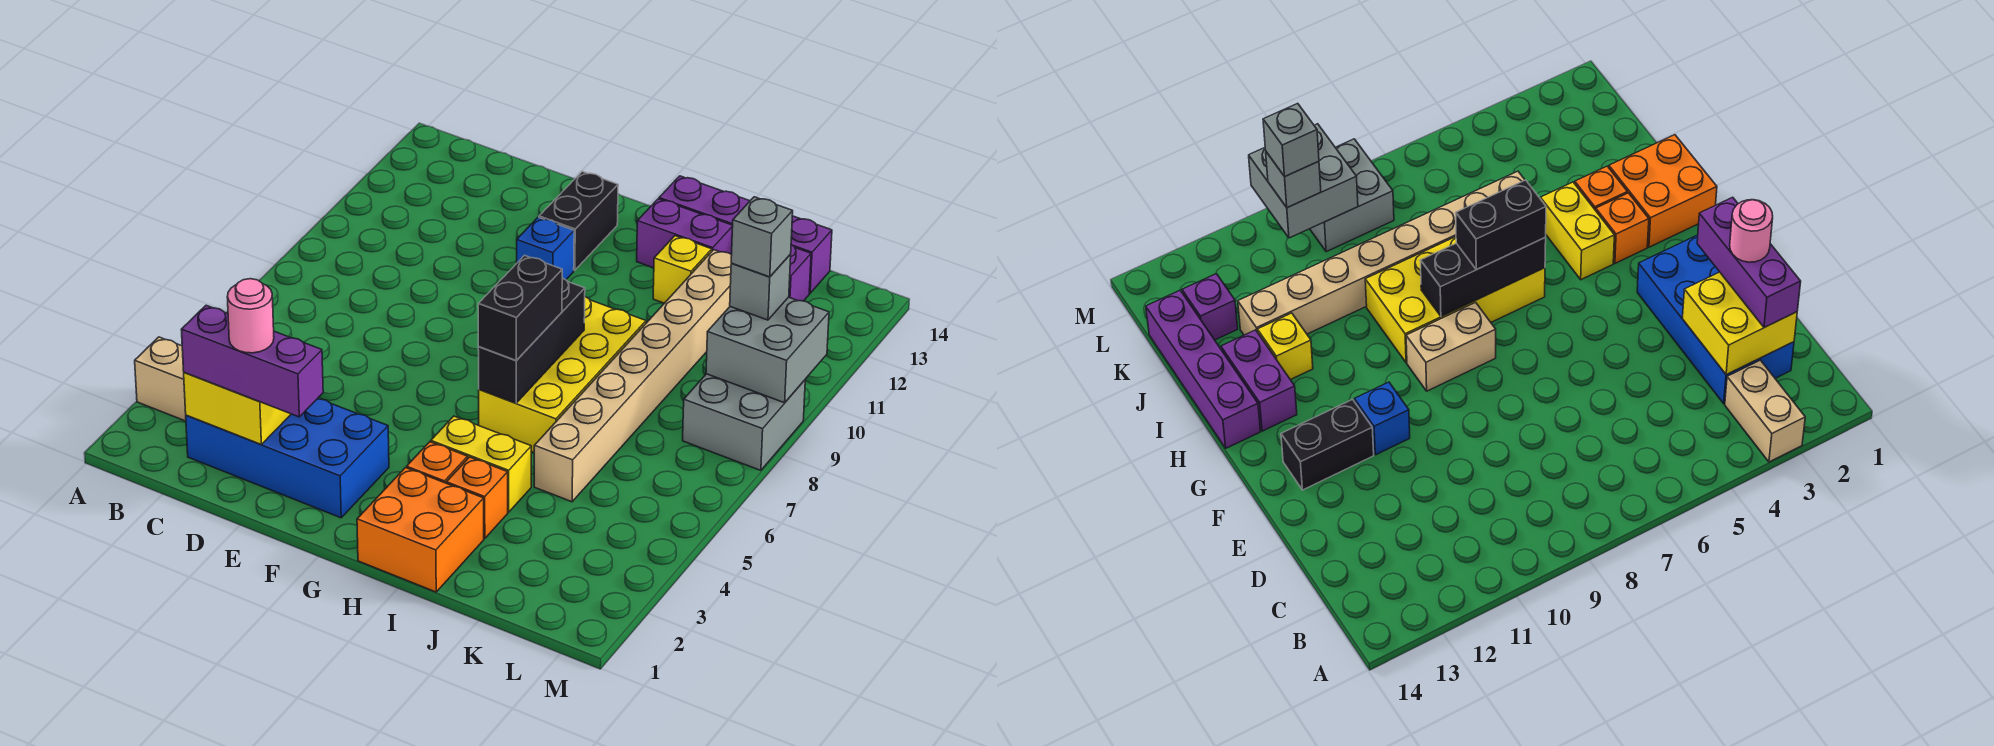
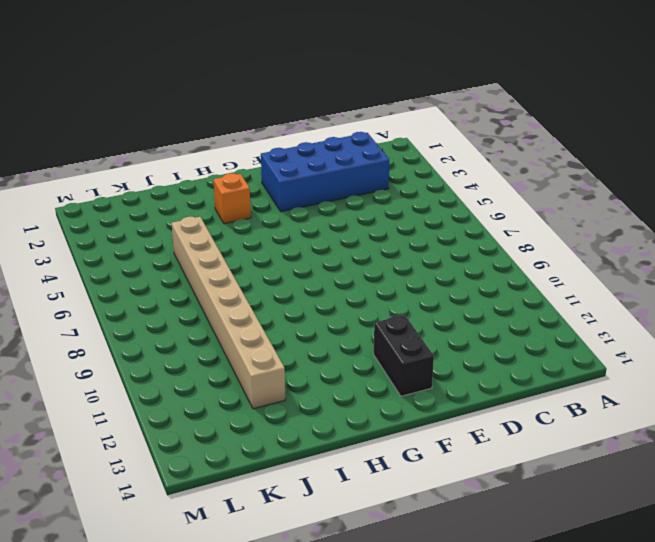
none -> tan 1x2 brick [135,337,186,421]
none -> blue 1x1 brick [517,217,574,280]
none -> tan 1x2 brick [1406,302,1496,391]

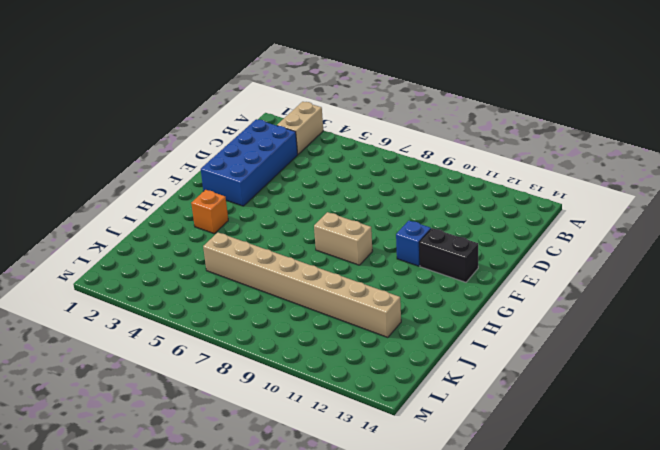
none -> orange 2x2 brick [357,468,484,592]
none -> yellow 1x2 brick [431,416,531,512]
none -> yellow 2x4 brick [479,297,646,452]

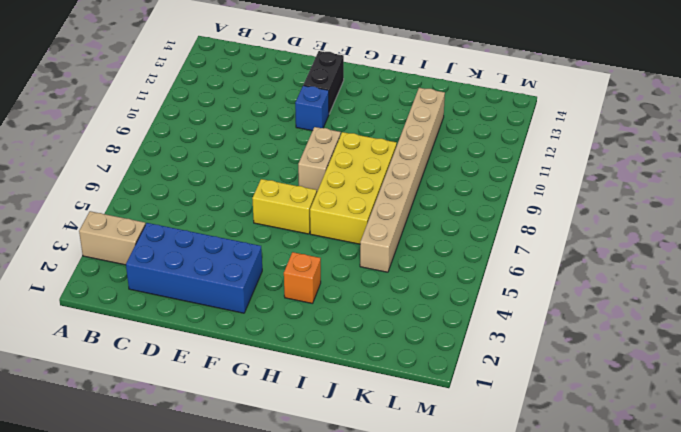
yellow 1x2 brick [252,179,317,234] -> yellow 1x2 brick moved to [431,416,531,512]
none -> orange 2x2 brick [357,468,484,592]
none -> purple 1x2 brick [637,199,733,268]
none -> purple 1x4 brick [659,176,832,293]

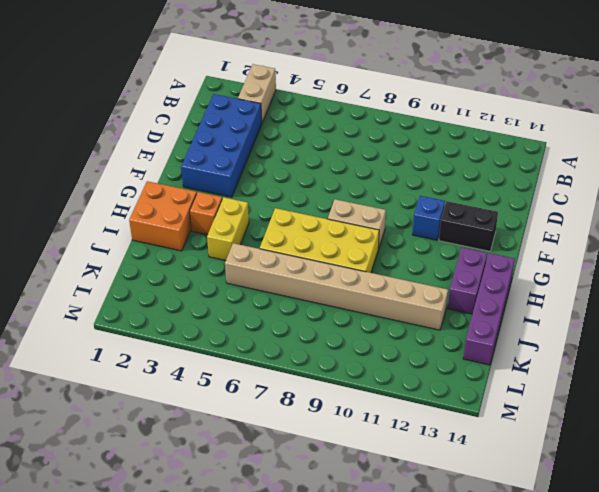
none -> orange 1x1 brick [446,457,508,539]
none -> yellow 1x1 brick [653,236,712,303]
none -> purple 1x1 brick [789,245,811,301]

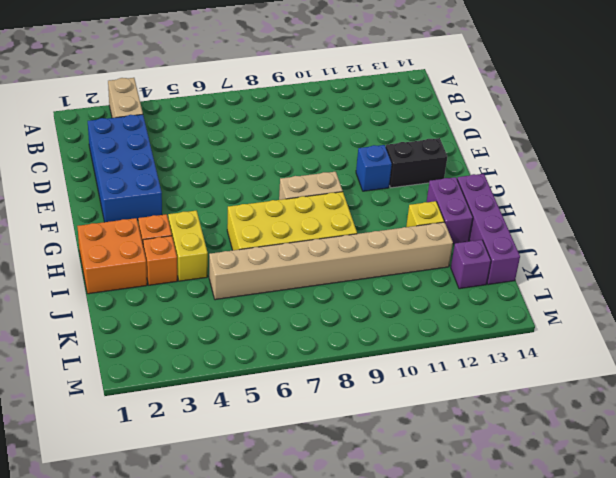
none -> grey 2x2 brick [683,374,805,470]
none -> yellow 2x2 brick [184,372,291,444]
none -> black 1x3 brick [478,278,585,403]

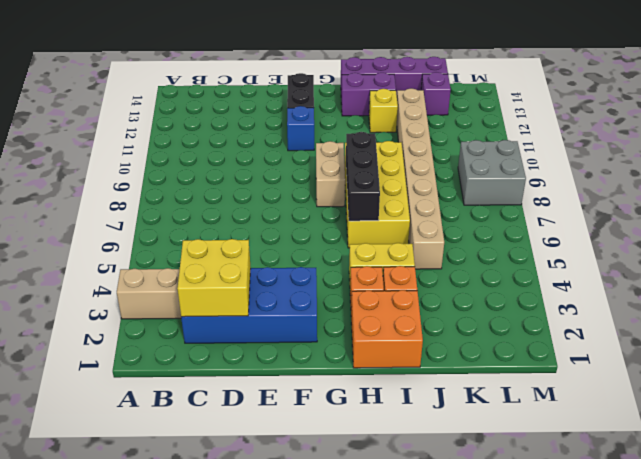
none -> grey 2x2 brick [706,297,829,403]
none -> purple 1x3 brick [181,305,323,417]
none -> black 1x2 brick [478,255,562,360]

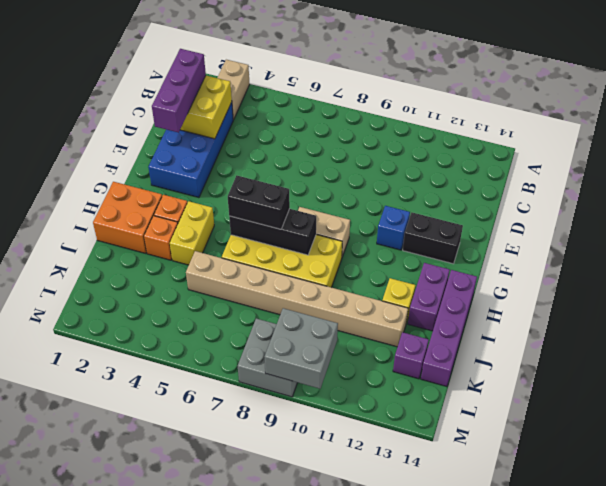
none -> grey 1x1 brick [730,254,791,320]
none -> pink 1x1 round brick [227,279,274,353]
none -> grey 1x1 brick [731,197,793,277]

